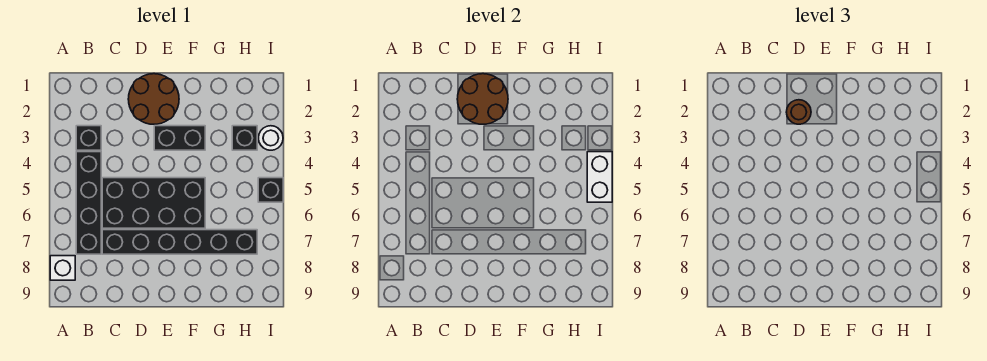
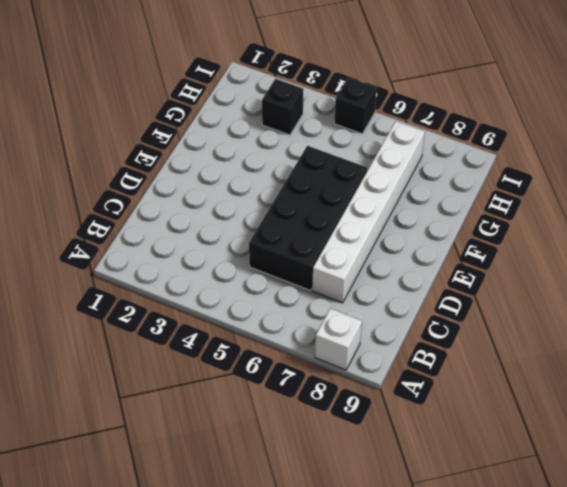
white 1x6 brick [312,121,425,303] -> black 1x6 brick [102,230,257,254]
none -> black 1x1 brick [76,126,101,150]
none -> black 1x4 brick [76,152,101,254]
none -> brown 2x2 round brick [128,74,179,124]

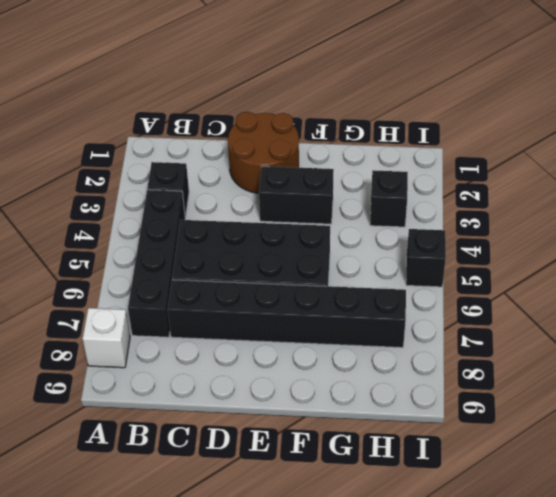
none -> white 1x1 round brick [258,126,283,150]
none -> brown 2x2 round brick [457,74,508,124]
none -> white 1x2 brick [587,152,612,202]

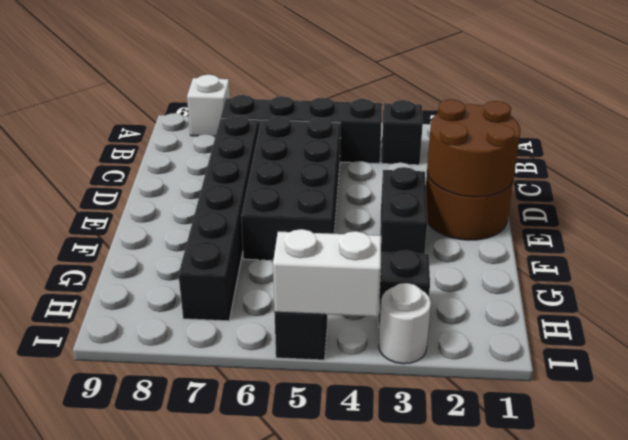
none -> brown 1x1 round brick [786,100,811,124]

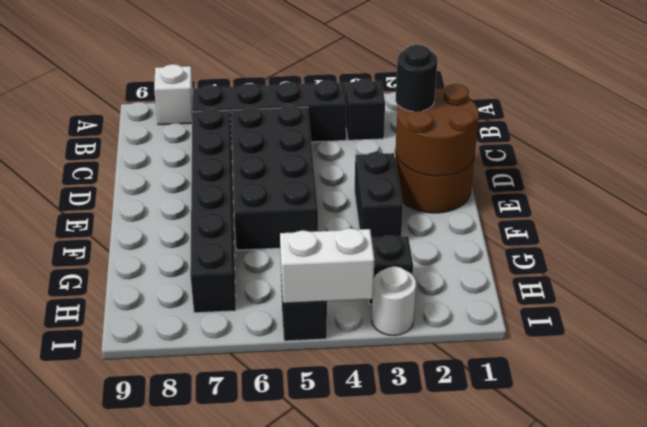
black 1x1 round brick [395,45,437,112] -> brown 1x1 round brick [786,100,811,124]

